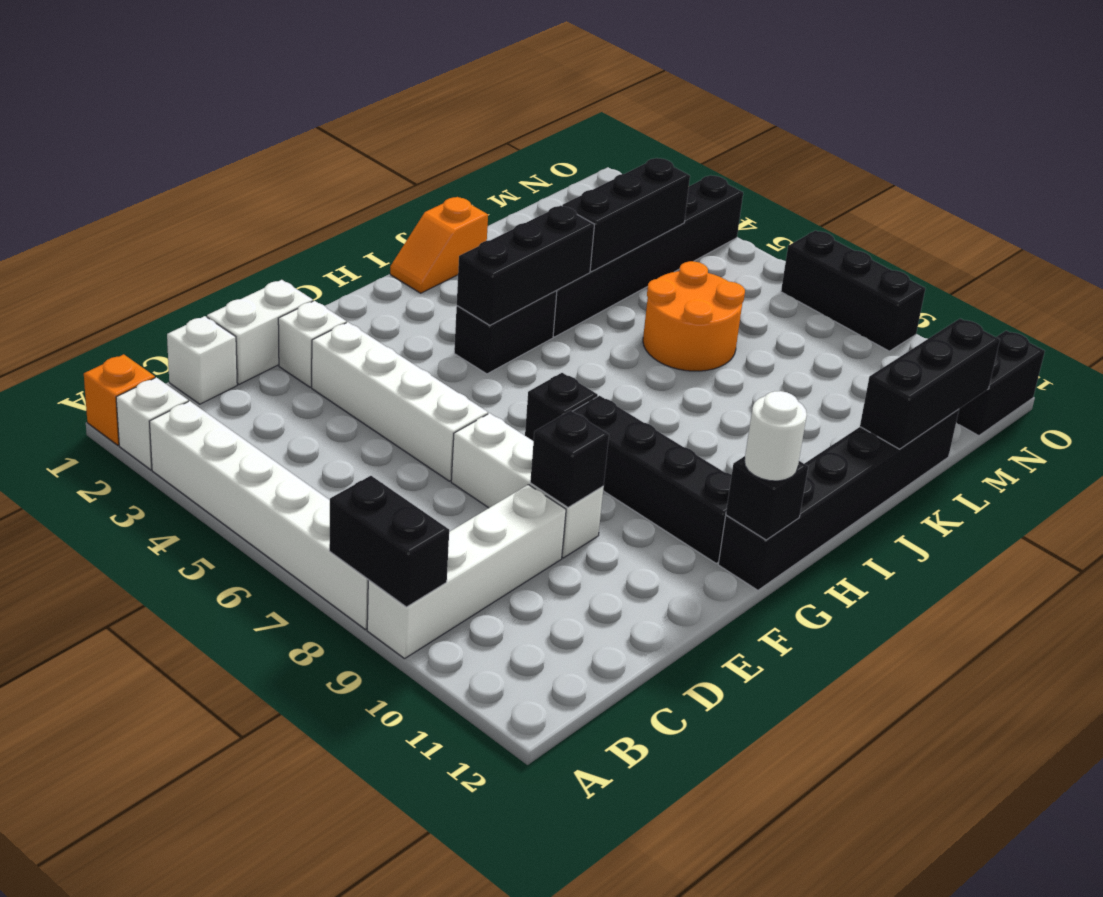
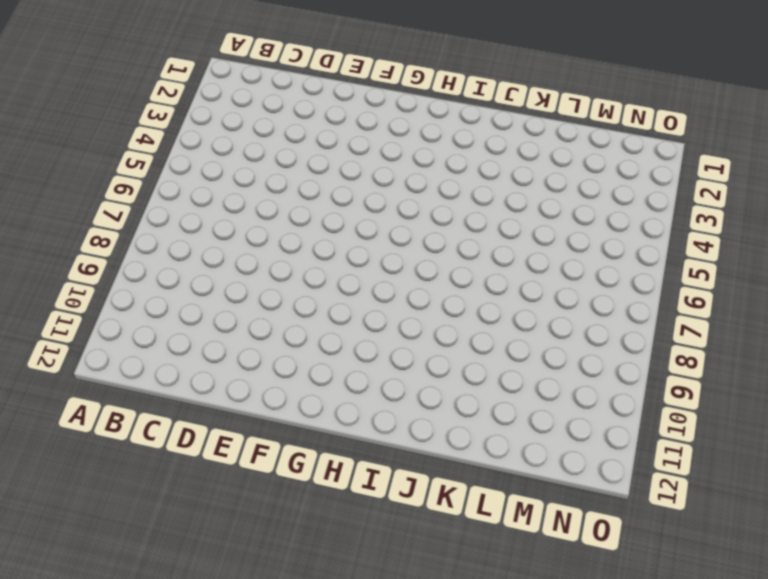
none -> orange 1x1 brick [84,354,155,445]
none -> white 1x1 brick [116,377,188,470]
none -> white 1x6 brick [149,401,368,629]

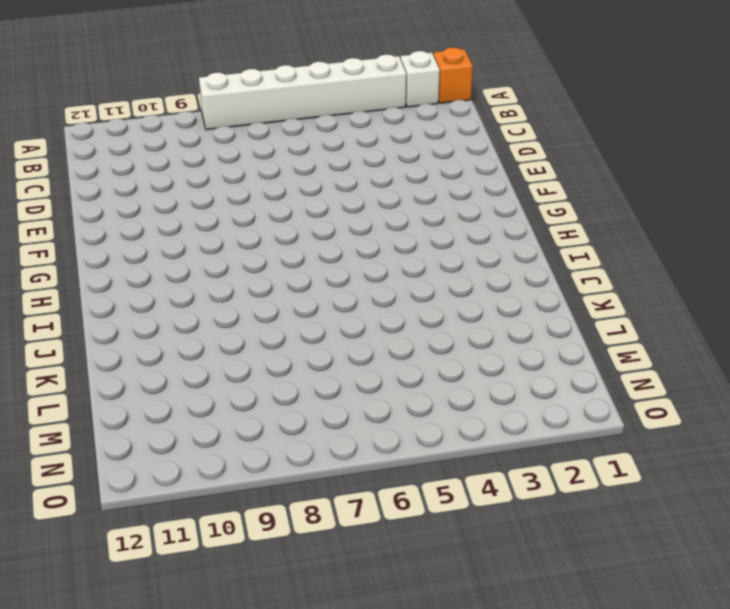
none -> white 1x4 brick [367,485,566,659]
none -> white 1x1 brick [167,316,237,404]
none -> white 1x2 brick [207,280,313,384]

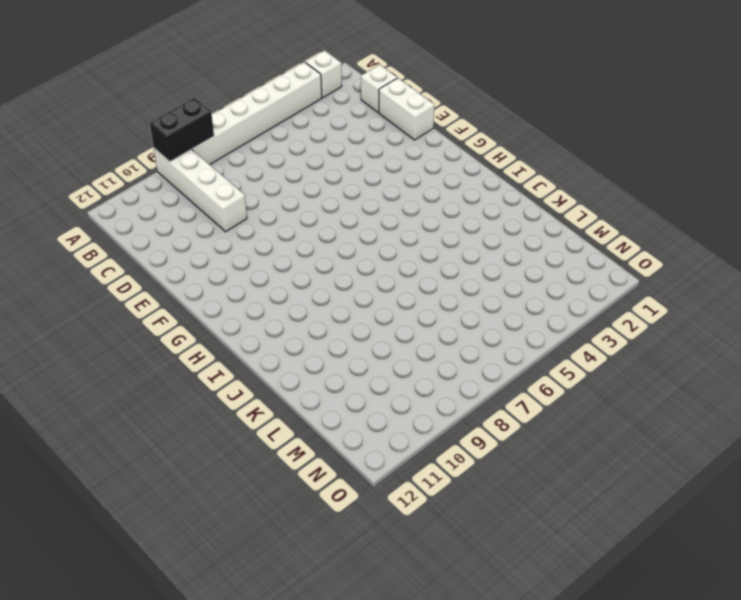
none -> orange 1x1 brick [84,354,155,445]
none -> white 1x1 brick [278,301,346,387]
none -> white 1x4 brick [312,322,488,481]

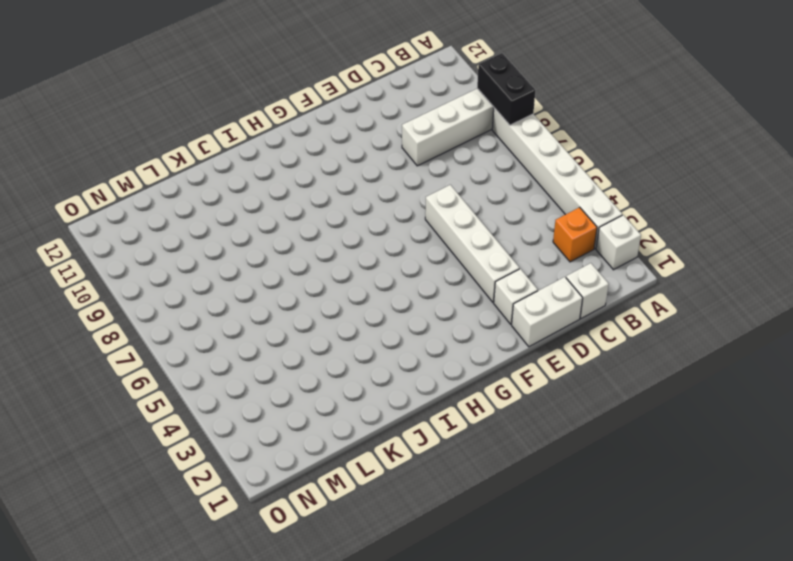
orange 1x1 brick [553,207,597,262] -> orange 1x1 brick moved to [84,354,155,445]
none -> white 1x3 brick [451,413,604,558]
none -> black 1x1 brick [525,373,598,441]
none -> black 1x4 brick [573,396,732,563]

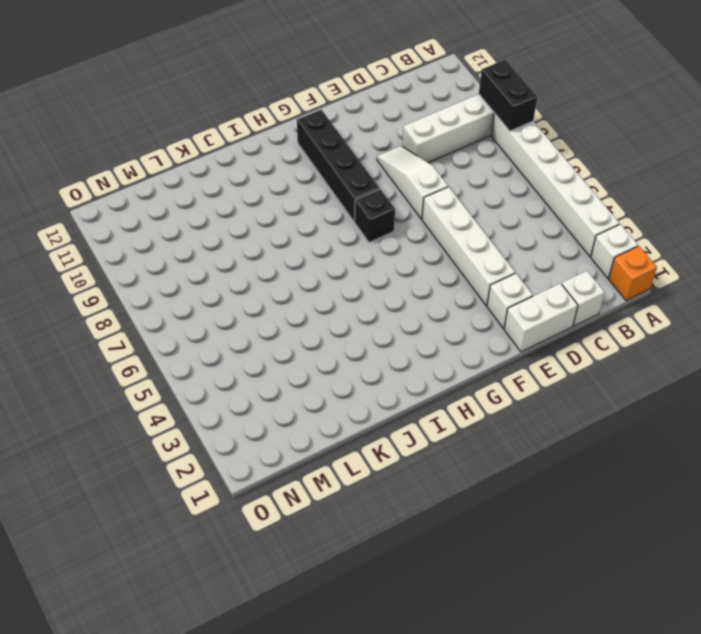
white 1x3 slope [377,146,448,219] -> white 1x3 brick [451,413,604,558]
none -> black 1x6 brick [718,409,959,590]
none -> black 1x2 brick [454,291,557,374]
none -> orange 1x2 slope [390,197,488,293]

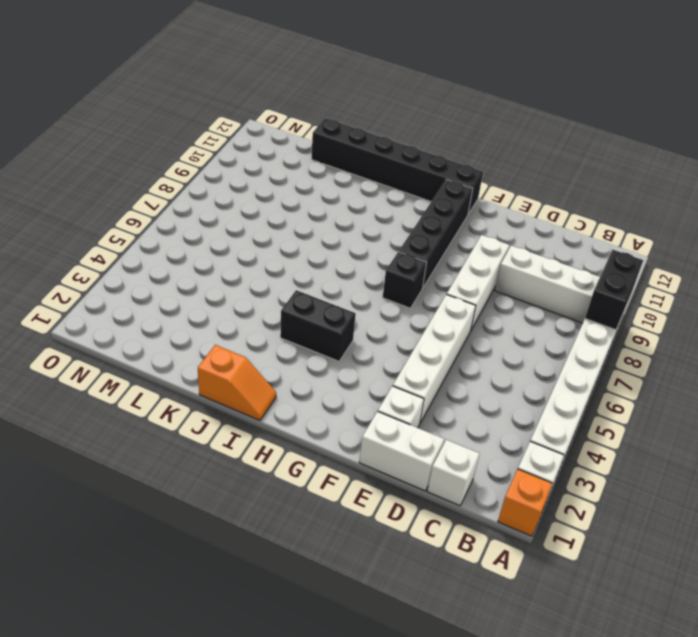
none -> black 1x6 brick [553,175,743,337]
none -> orange 2x2 round brick [643,261,745,371]
none -> black 1x2 brick [956,331,1045,436]

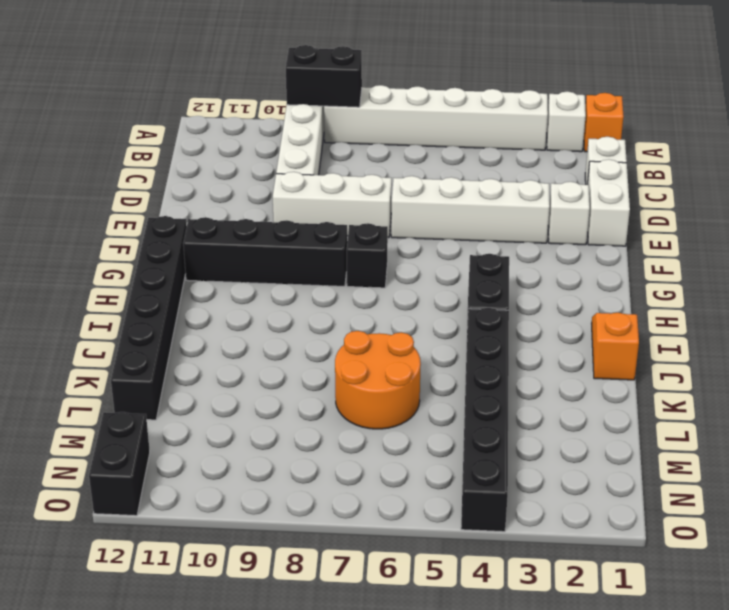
none -> black 1x3 brick [781,230,925,351]
none -> black 1x1 brick [530,410,609,507]
none -> black 1x1 brick [726,456,808,540]

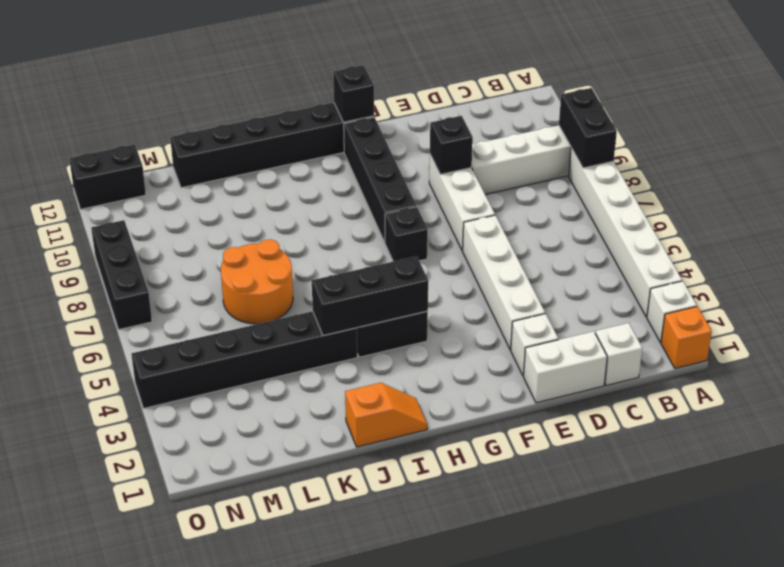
none -> black 1x3 brick [562,158,690,272]
none -> black 1x3 brick [860,319,1000,449]
none -> white 1x1 round brick [744,391,807,481]

